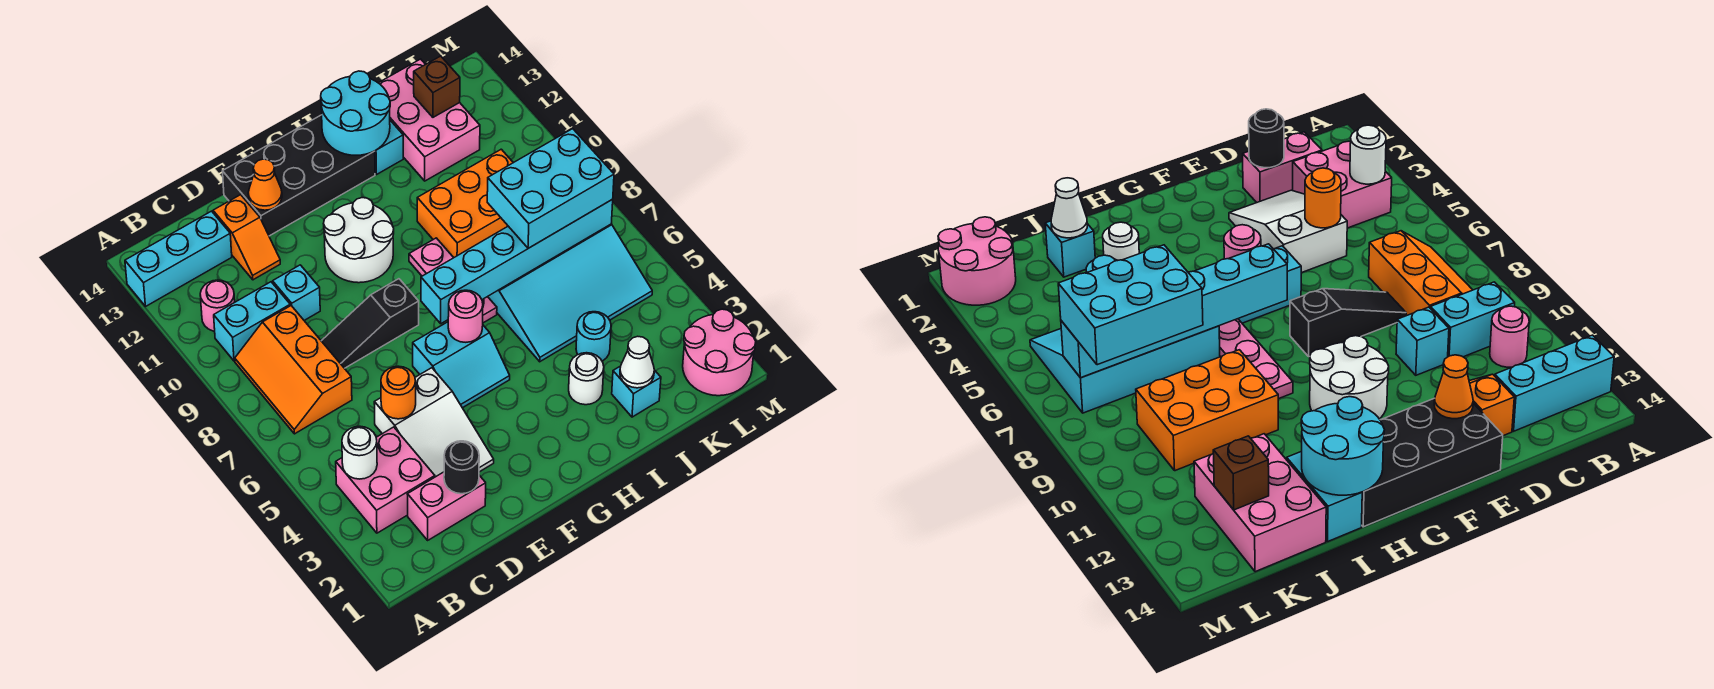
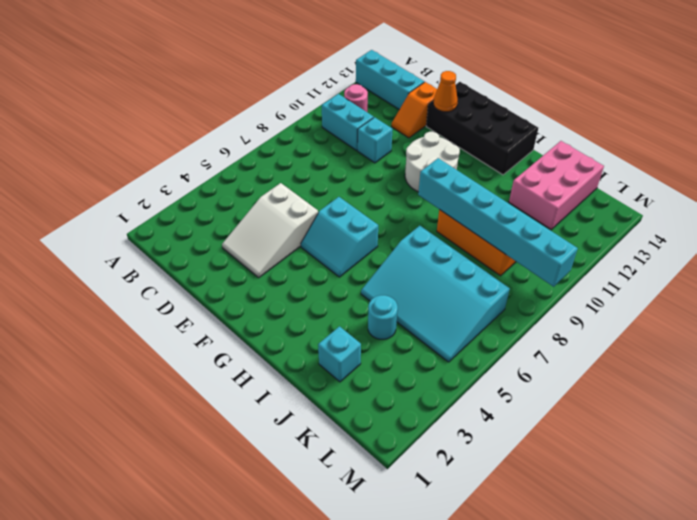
cyan 1x6 brick [418,158,578,287] -> cyan 1x6 brick moved to [421,199,613,324]
none -> pink 2x2 brick [336,427,435,533]
none -> orange 2x3 slope [235,306,352,434]
none -> pink 1x2 brick [407,472,486,540]
none -> black 1x3 slope [322,279,419,368]

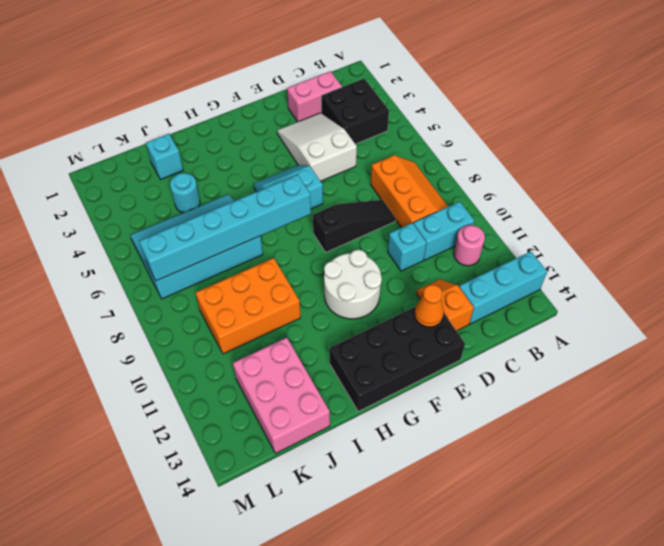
black 2x2 brick [321,79,389,144] -> pink 2x2 brick [336,427,435,533]
none -> pink 1x3 plate [409,238,497,323]
none -> white 1x1 round brick [569,353,604,405]
none -> cyan 1x2 brick [375,120,403,175]
none -> pink 2x2 round brick [683,309,756,396]

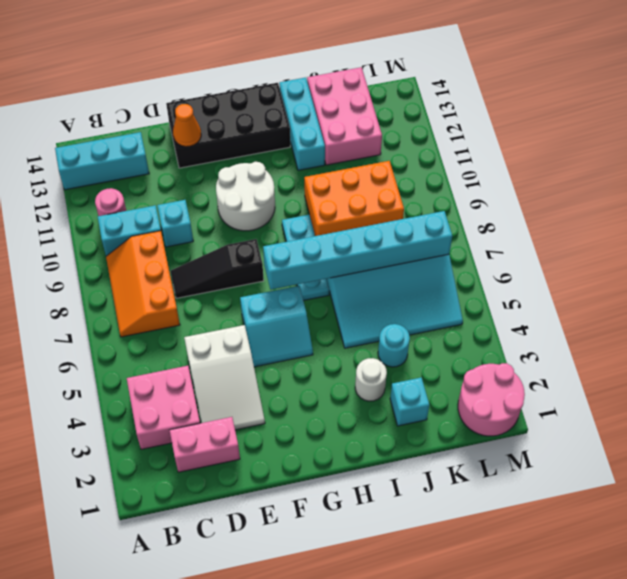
cyan 1x3 plate [282,215,329,301] -> pink 1x3 plate [409,238,497,323]
cyan 1x3 brick [279,77,325,170] -> cyan 1x2 brick [375,120,403,175]
none -> orange 1x2 slope [213,195,280,280]
none -> white 1x1 round brick [342,426,377,479]
none -> black 1x1 round brick [444,441,479,494]
none -> orange 1x1 round brick [381,366,416,419]

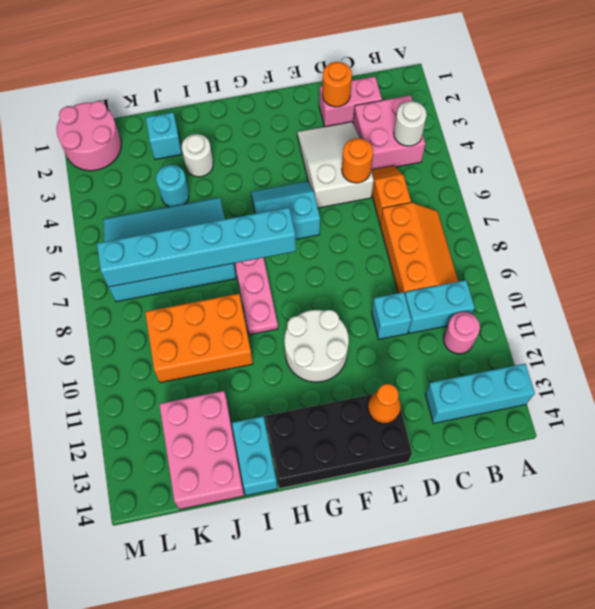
orange 1x2 slope [371,165,411,223] -> orange 1x2 slope moved to [213,195,280,280]
orange 1x1 round brick [322,62,352,107] -> black 1x1 round brick [444,441,479,494]
none -> black 1x3 slope [322,279,419,368]
none -> pink 1x1 round brick [448,290,483,342]
none -> cyan 2x2 round brick [321,71,390,155]
none -> white 1x1 cone [620,336,654,388]

